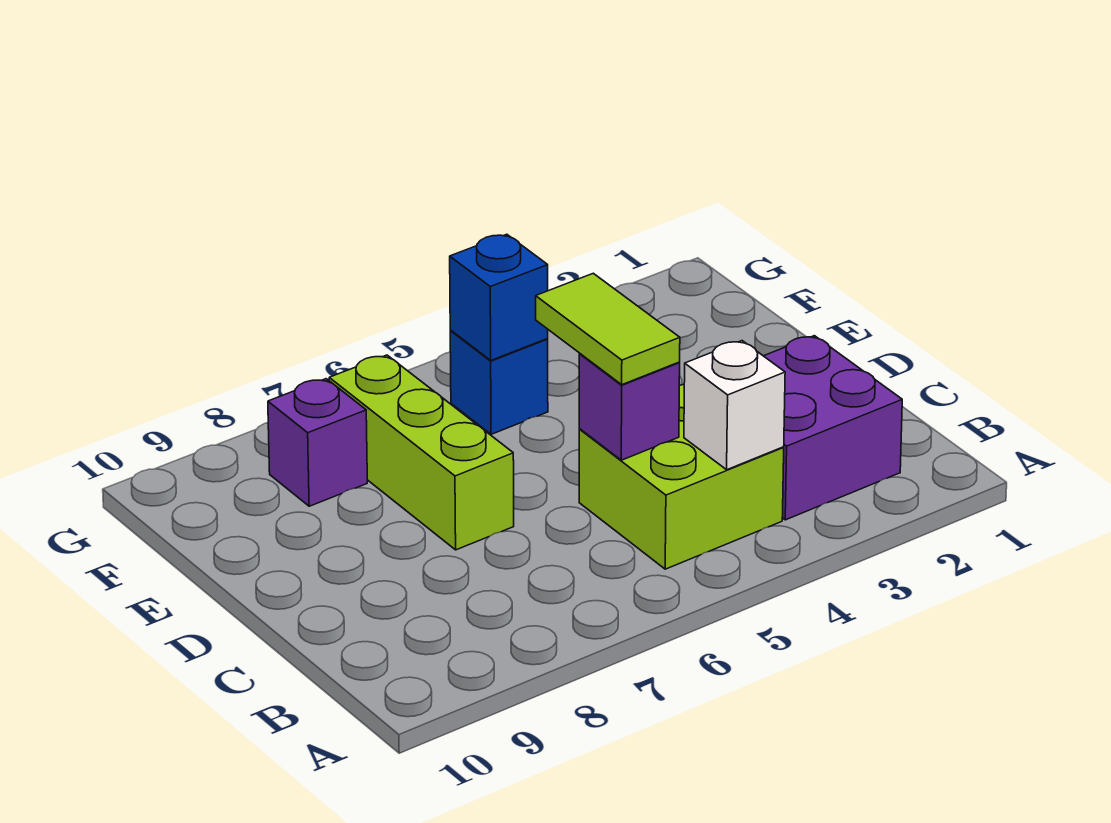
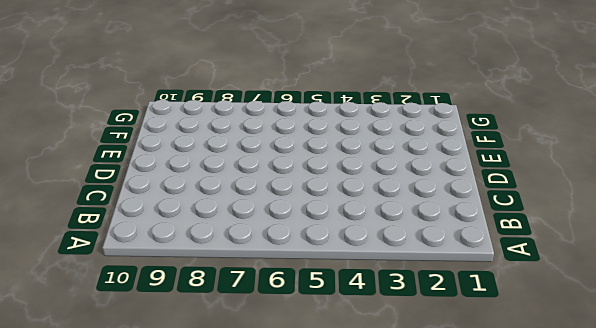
none -> purple 2x2 brick [764,336,902,520]
none -> lime 2x2 brick [579,385,784,569]

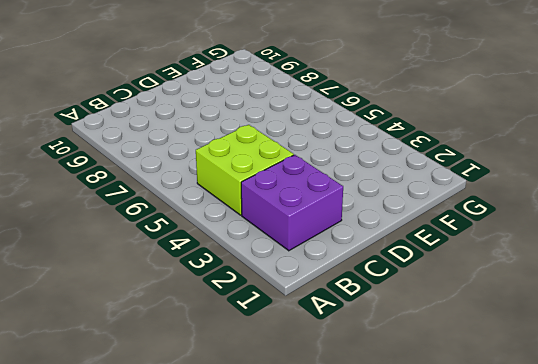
none -> lime 1x3 brick [329,355,514,550]
none -> blue 1x1 brick [450,331,548,434]

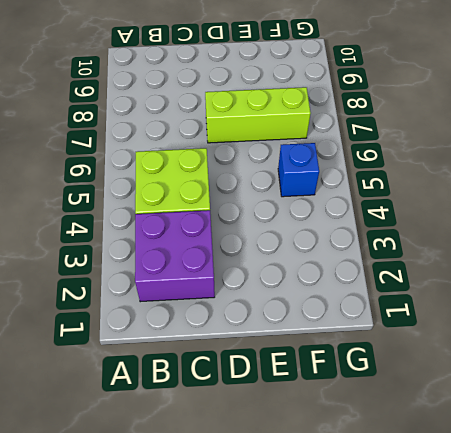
none -> purple 1x1 brick [268,379,367,506]
none -> white 1x1 brick [684,341,785,470]

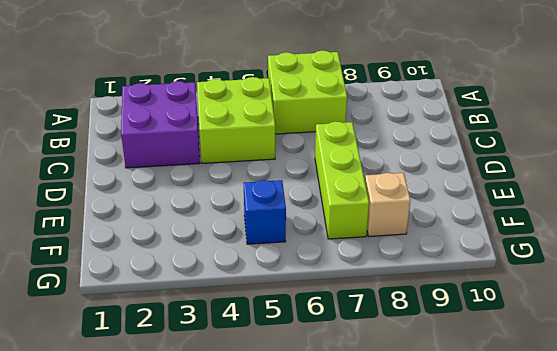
lime 2x2 brick [268,51,347,134] -> none
tan 1x1 brick [365,173,410,237] -> purple 1x1 brick [268,379,367,506]
none -> white 1x1 brick [684,341,785,470]
none -> purple 1x1 brick [579,354,680,460]

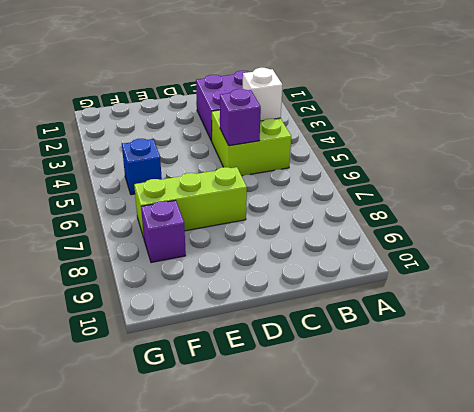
none -> blue 1x1 brick [450,234,548,360]
none -> lime 1x2 tile [536,273,680,385]

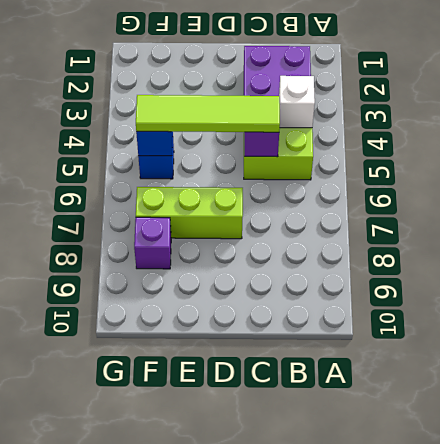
lime 1x4 tile [136,95,280,132] -> lime 1x2 tile [536,273,680,385]

